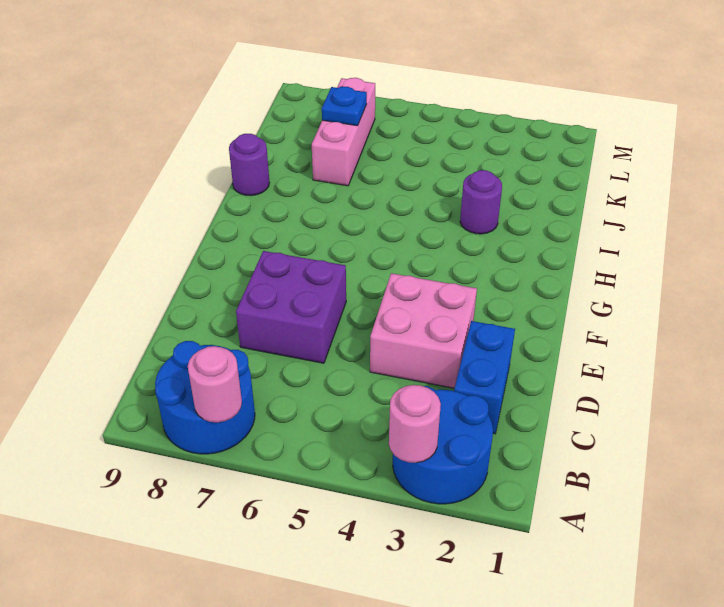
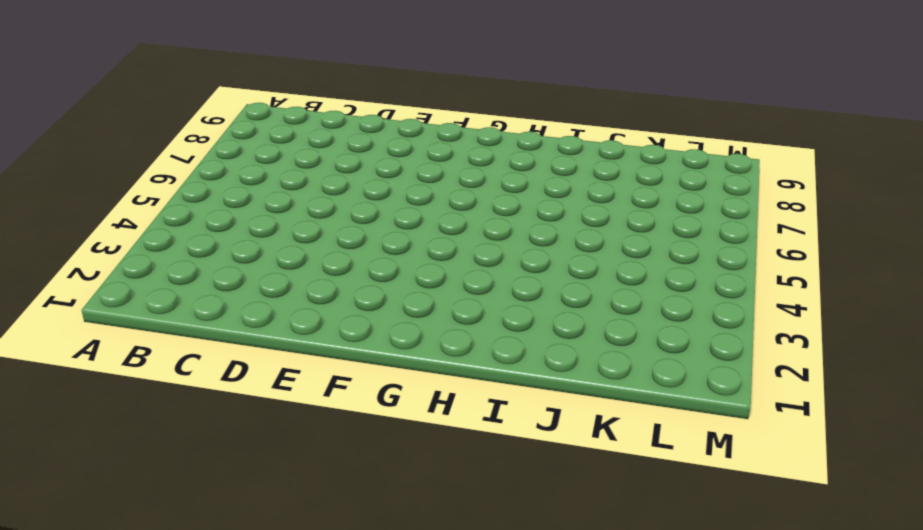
none -> blue 2x2 round brick [393,386,493,504]
none -> blue 2x2 round brick [155,341,255,454]

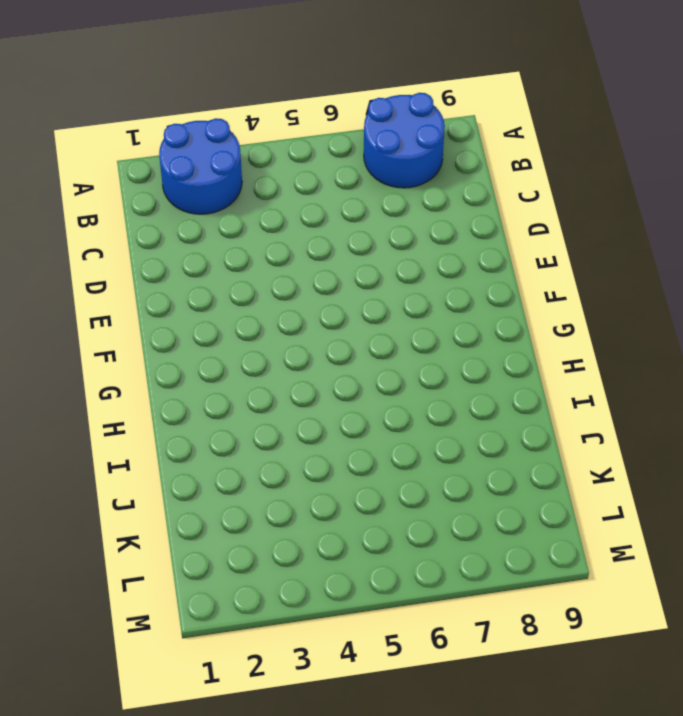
none -> blue 1x2 brick [454,321,515,434]
none -> pink 2x2 brick [370,273,477,388]

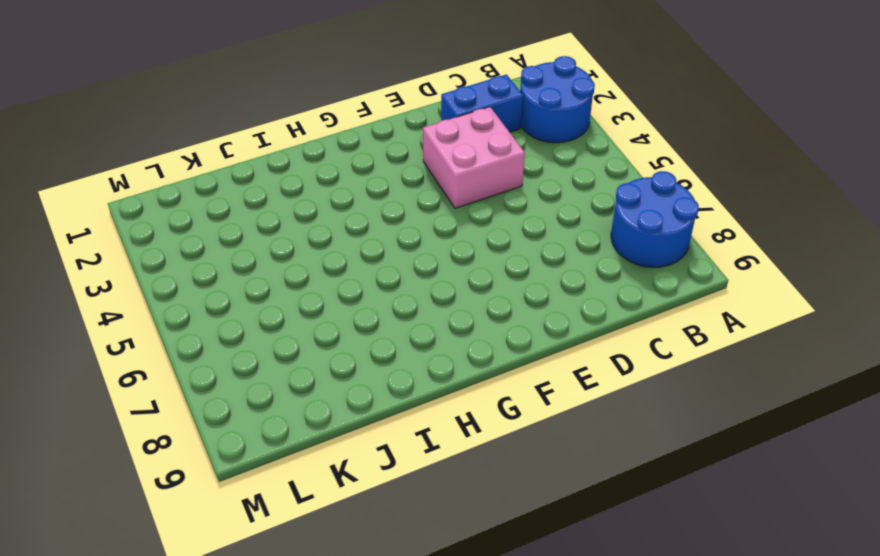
none -> purple 2x2 brick [236,251,346,363]
none -> purple 1x1 round brick [460,170,502,234]

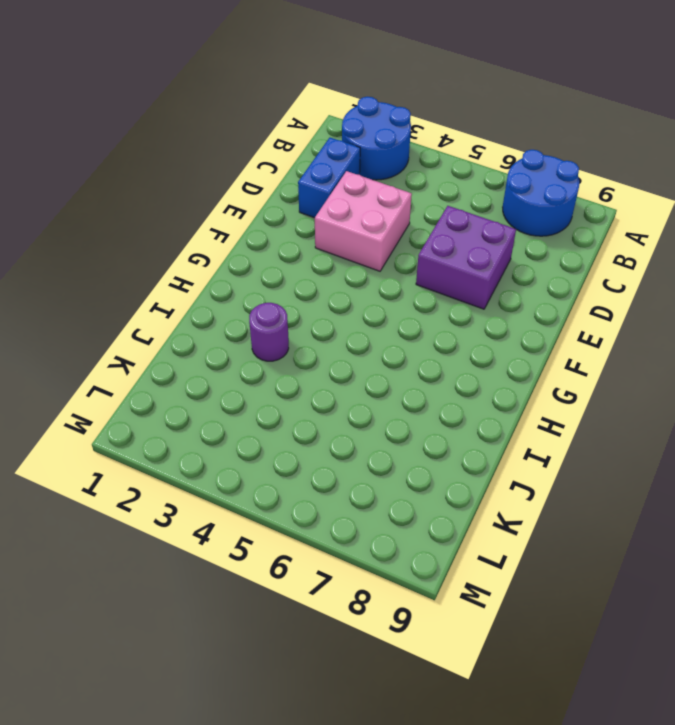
none -> purple 1x1 round brick [229,134,270,196]
none -> pink 1x3 brick [312,78,375,186]

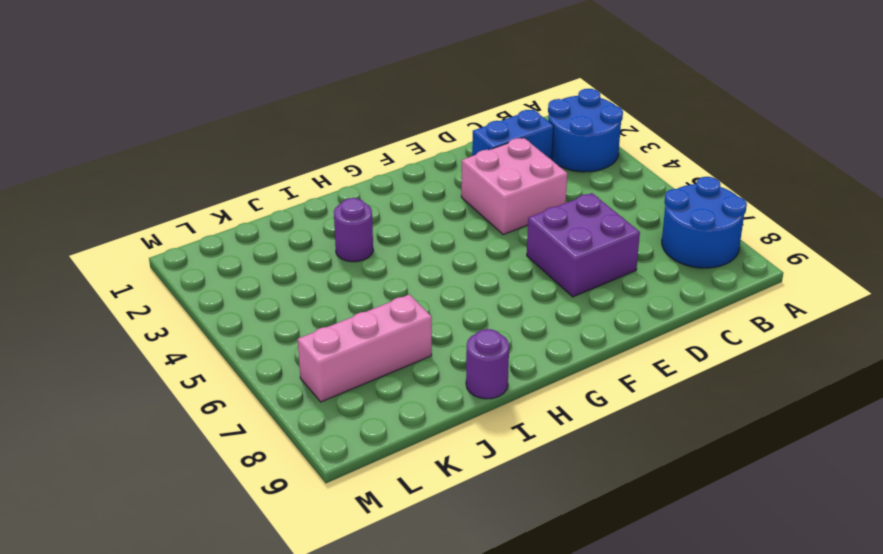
none -> pink 1x1 round brick [389,385,441,463]
none -> pink 1x1 round brick [188,346,242,422]

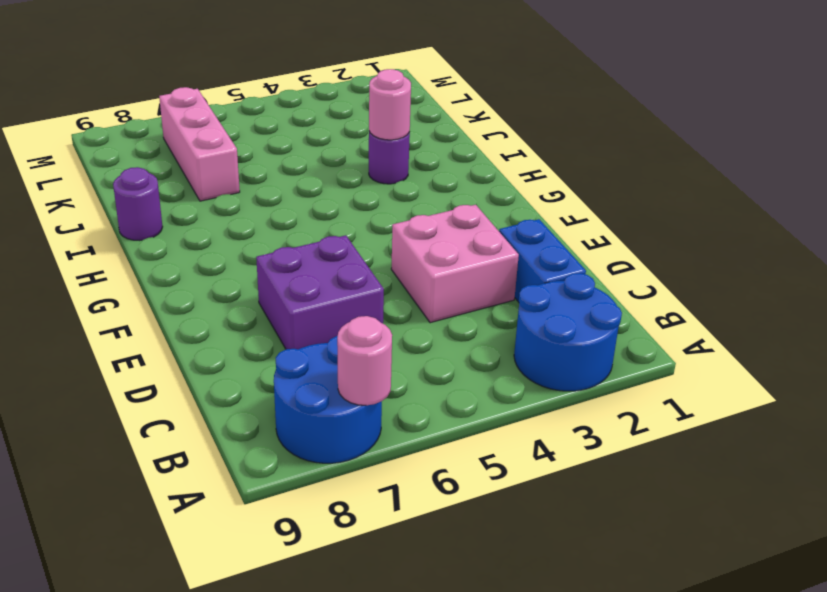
pink 1x1 round brick [369,69,411,140] -> pink 1x1 round brick moved to [389,385,441,463]
none -> blue 1x1 plate [322,87,367,126]

